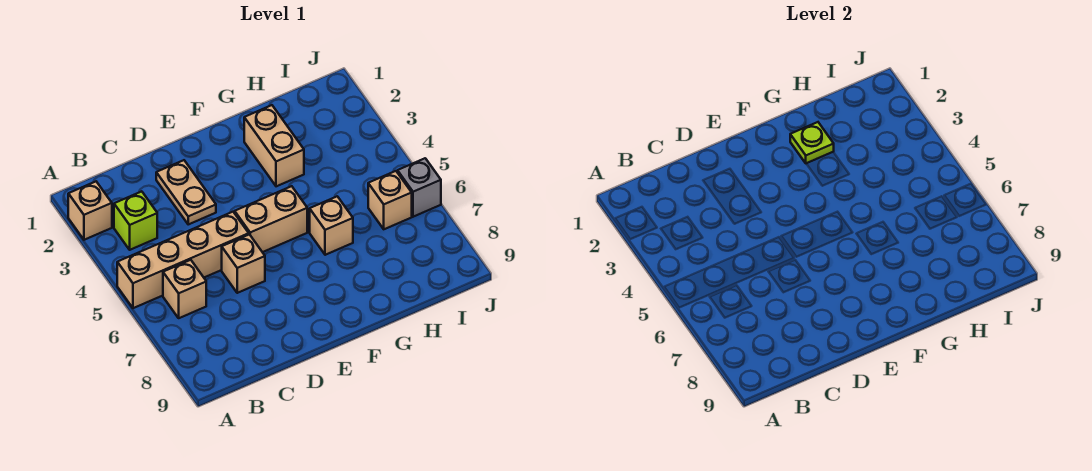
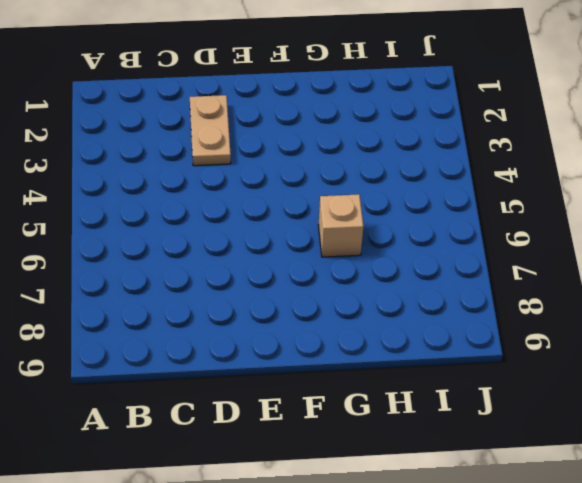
none -> tan 1x1 brick [68,182,112,240]
none -> tan 1x4 brick [117,212,249,308]
none -> lime 1x1 brick [114,191,157,250]

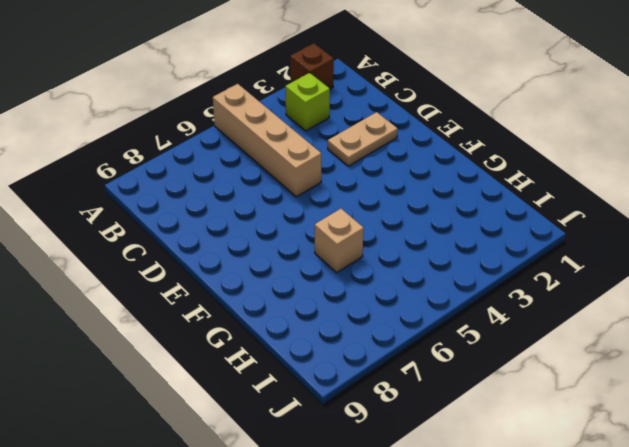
brown 1x1 brick [290,43,334,89] -> tan 1x1 brick [68,182,112,240]
none -> tan 1x1 brick [163,260,206,318]
none -> tan 1x1 brick [222,234,265,293]
none -> tan 1x2 brick [235,186,307,252]

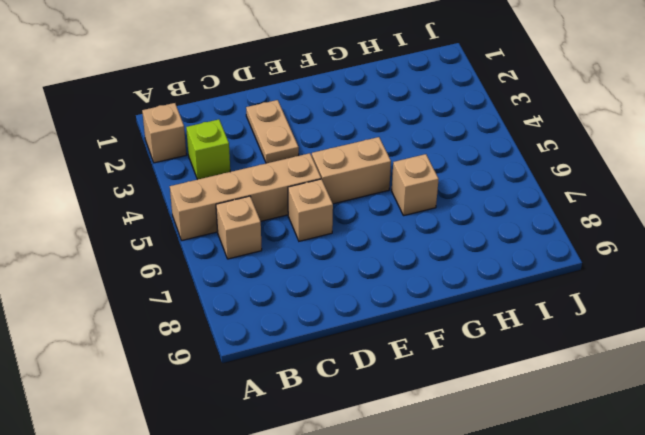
none -> tan 1x2 brick [244,105,304,186]
none -> tan 1x1 brick [368,171,412,229]
none -> grey 1x1 brick [398,158,441,217]

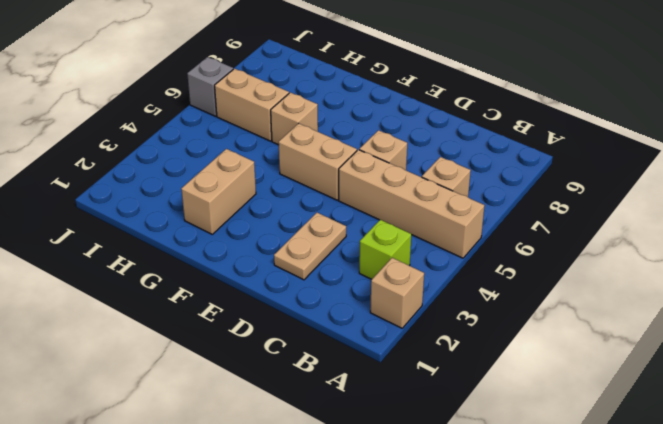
tan 1x2 brick [215,69,289,141] -> tan 1x1 brick [368,171,412,229]
none -> lime 1x1 plate [790,122,834,163]

